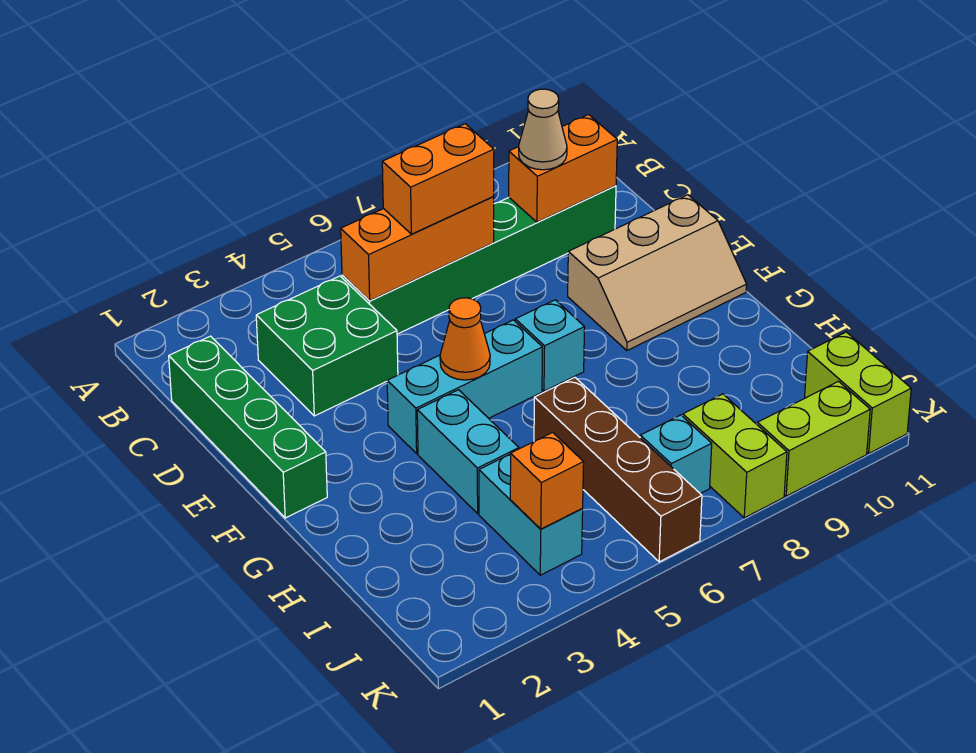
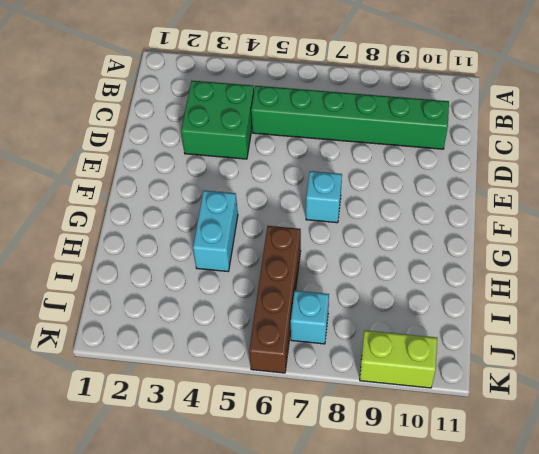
none -> green 1x4 brick [169,336,327,518]
none -> tan 2x3 slope [568,195,747,351]
none -> cyan 1x3 brick [387,320,542,453]

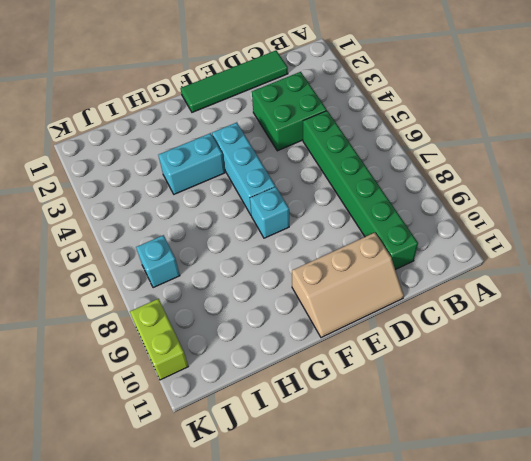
green 1x4 tile [181,50,288,112] -> green 1x4 brick [169,336,327,518]
tan 2x3 slope [292,233,404,338] -> tan 2x3 slope turned to [568,195,747,351]
none -> brown 1x4 brick [534,377,702,562]
none -> cyan 1x2 brick [479,454,583,575]
none -> lime 1x2 brick [683,394,787,518]

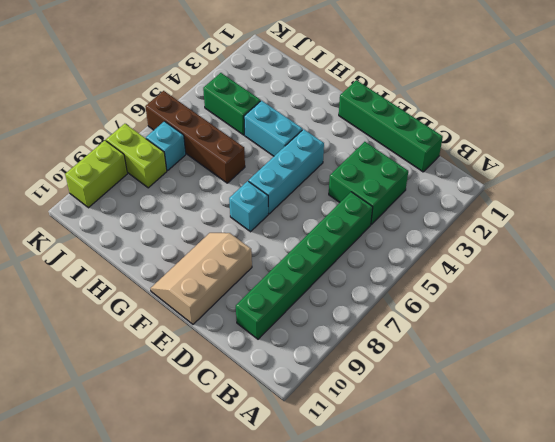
green 1x2 brick [203,73,261,135] -> cyan 1x2 brick [479,454,583,575]
none -> lime 1x2 brick [805,332,911,453]
none -> orange 1x3 brick [341,196,494,301]
none -> orange 1x2 brick [509,115,617,222]

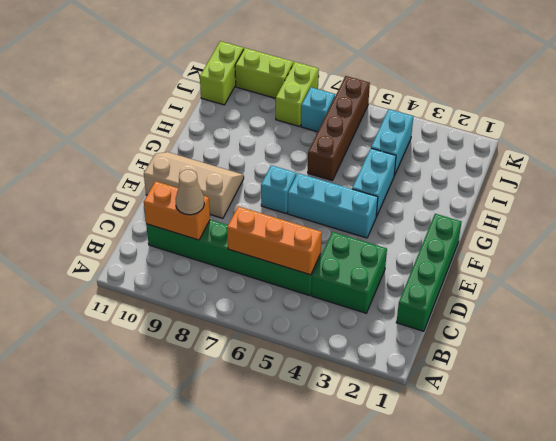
none -> orange 1x1 cone [440,298,490,380]
none -> orange 1x1 brick [510,432,584,529]
none -> orange 1x2 brick [382,124,494,234]

